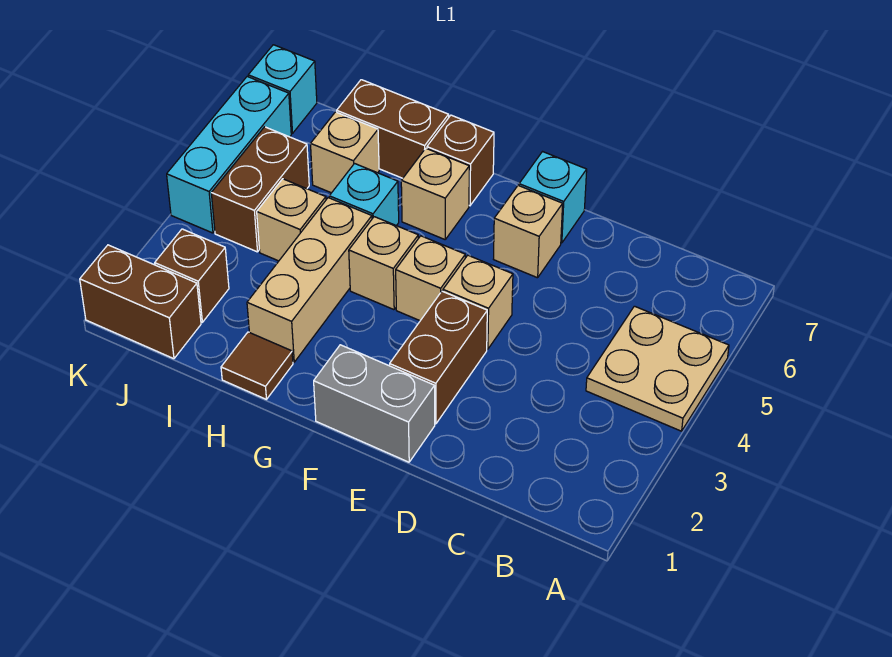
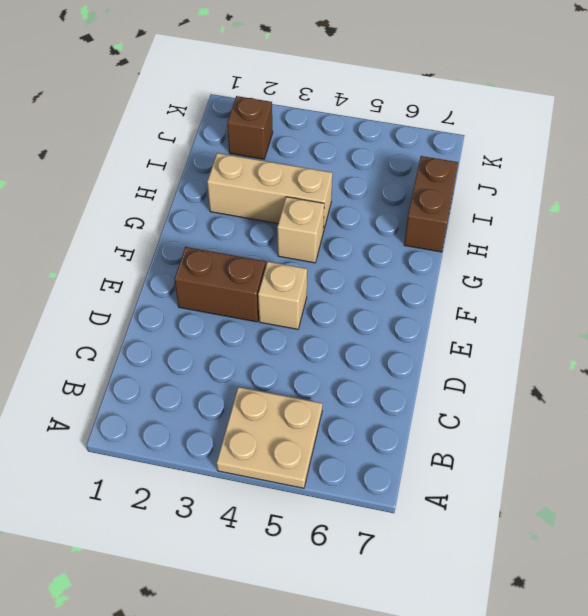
none -> grey 1x2 brick [314,345,435,462]
none -> tan 1x1 brick [494,186,563,278]
none -> cyan 1x1 brick [519,152,587,243]

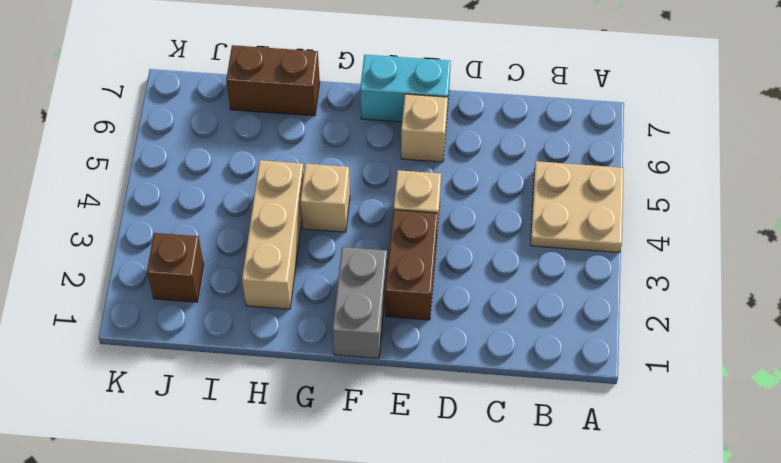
cyan 1x2 brick [360,55,451,122] -> cyan 1x1 brick [519,152,587,243]
grey 1x2 brick [333,247,387,358] -> grey 1x2 brick turned to [314,345,435,462]
none -> tan 1x1 brick [396,236,465,321]
none -> tan 1x1 brick [401,149,469,239]
none -> brown 1x1 brick [427,115,494,206]

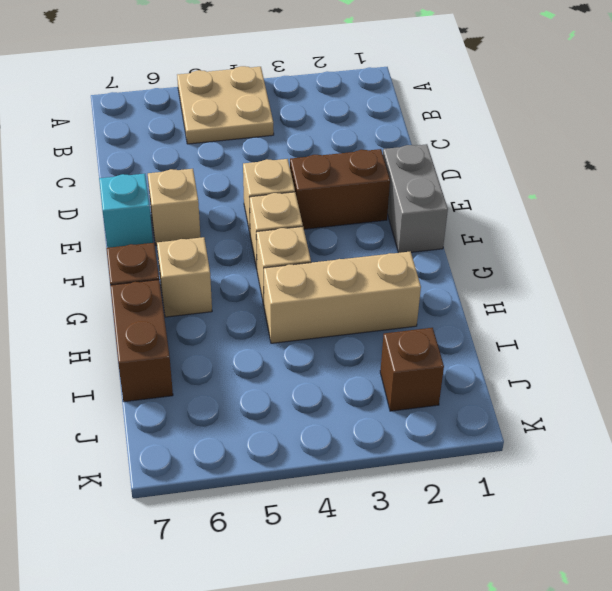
none -> brown 1x1 tile [221,332,293,399]
none -> cyan 1x1 brick [329,164,399,226]
none -> tan 1x1 brick [257,179,326,261]

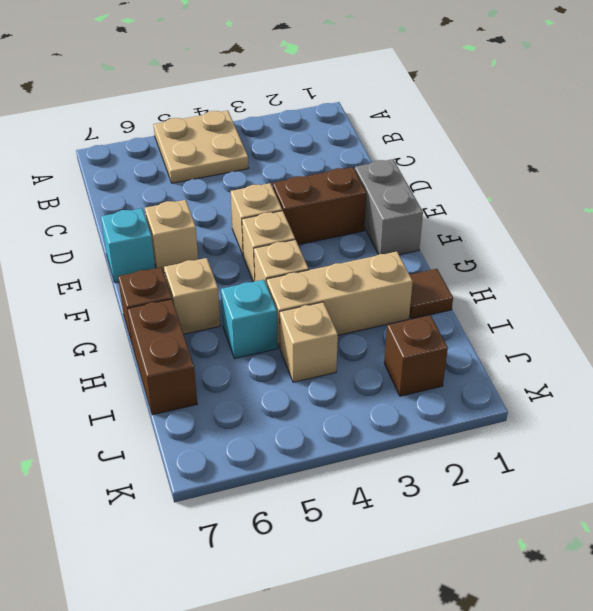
none -> tan 1x1 brick [311,112,379,193]
none -> brown 1x2 brick [80,245,201,359]
none -> brown 1x2 brick [211,127,309,252]

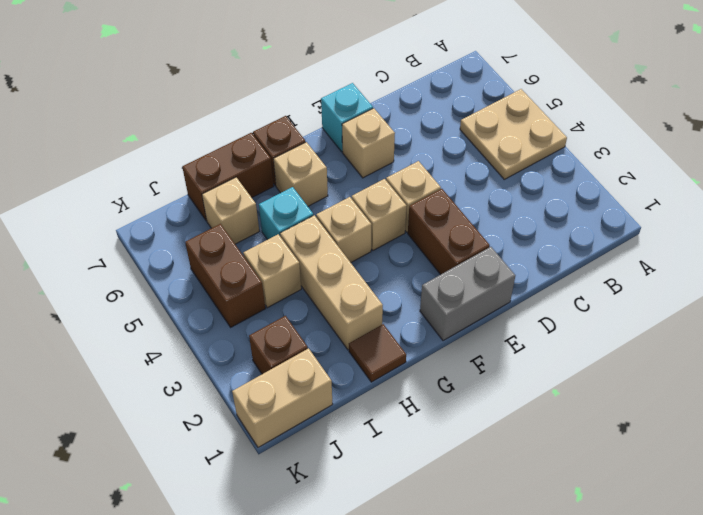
tan 1x2 brick [232,348,333,447] -> brown 1x2 brick [80,245,201,359]
none -> cyan 1x3 brick [167,77,291,233]
none -> cyan 1x1 brick [248,45,317,133]

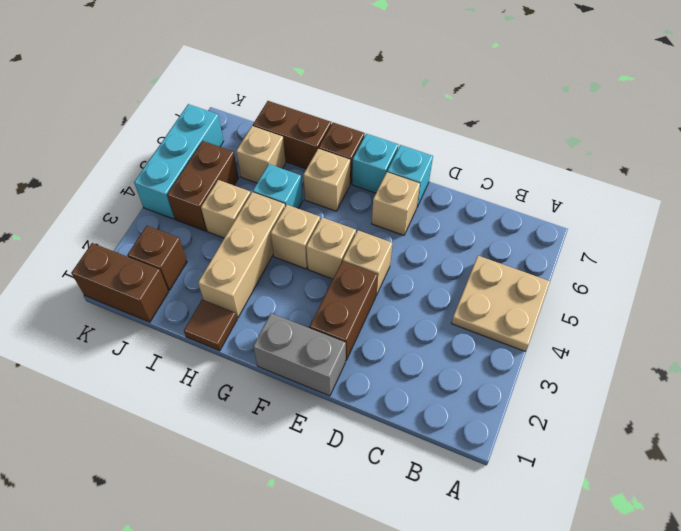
cyan 1x1 brick [352,134,398,193] -> cyan 1x1 brick moved to [248,45,317,133]

